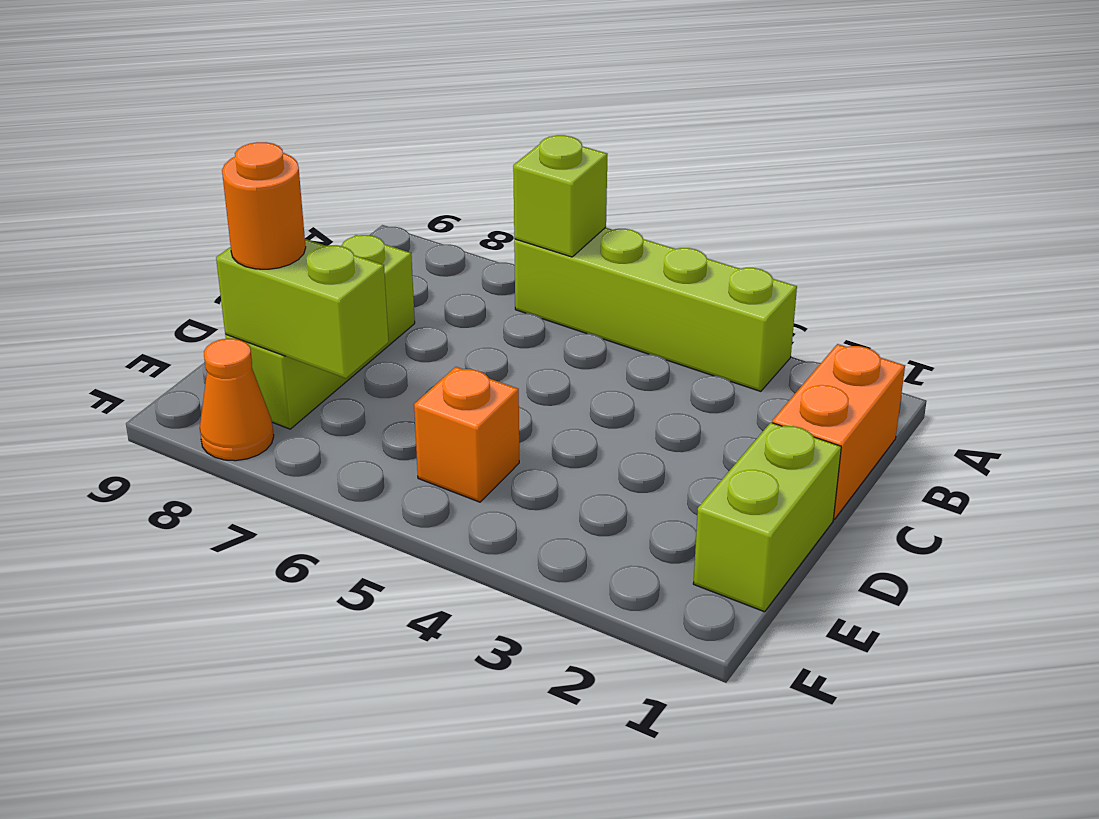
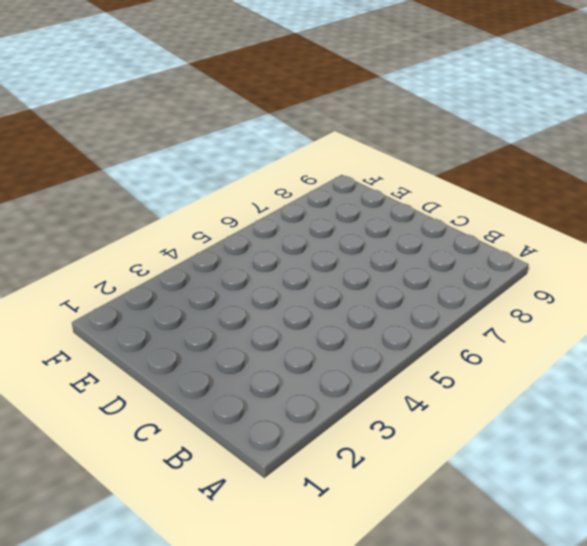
none -> lime 1x4 brick [514,227,797,391]
none -> orange 1x2 brick [772,344,905,519]

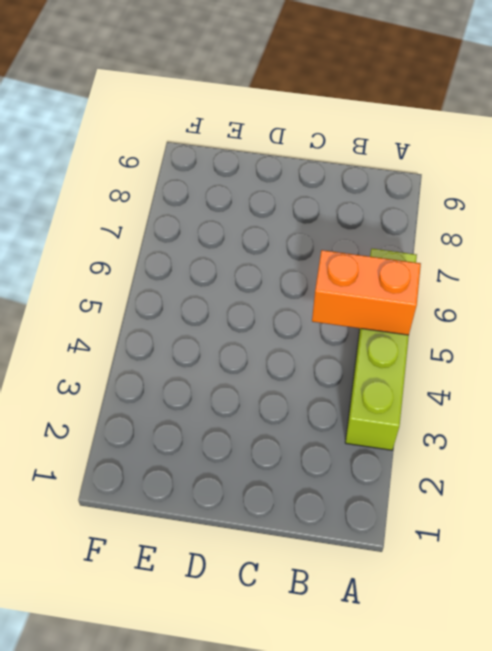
orange 1x2 brick [312,250,421,335] -> orange 1x2 brick moved to [772,344,905,519]
none -> lime 1x3 brick [225,235,415,429]
none -> lime 1x2 brick [693,422,841,612]

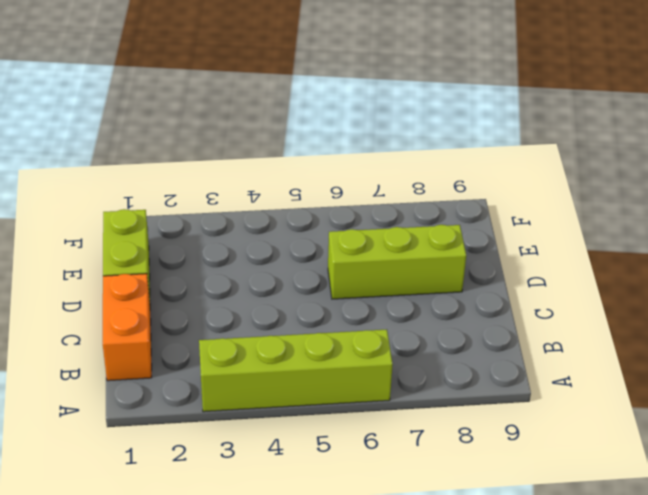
lime 1x3 brick [328,225,466,299] -> lime 1x3 brick turned to [225,235,415,429]
none -> orange 1x1 brick [414,367,519,502]
none -> orange 1x1 cone [200,339,274,461]

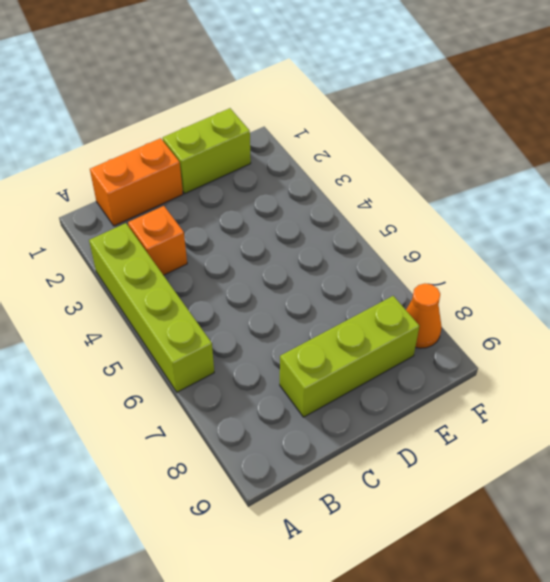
orange 1x1 brick [128,206,187,275] -> orange 1x1 brick moved to [414,367,519,502]
none -> lime 1x1 brick [513,135,608,257]
none -> lime 1x2 brick [216,239,389,378]

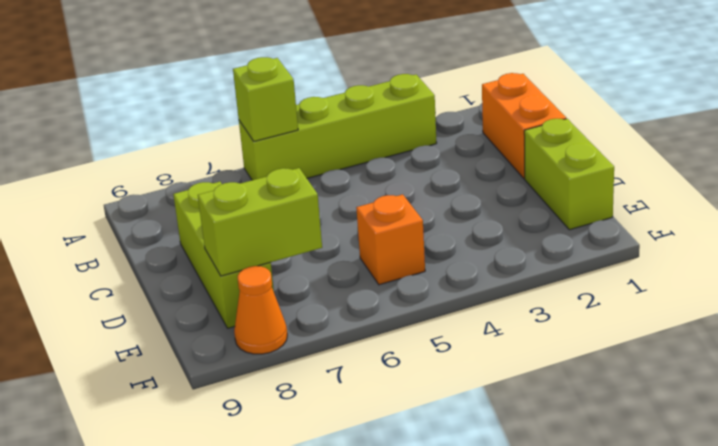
none -> orange 1x1 round brick [222,142,306,269]

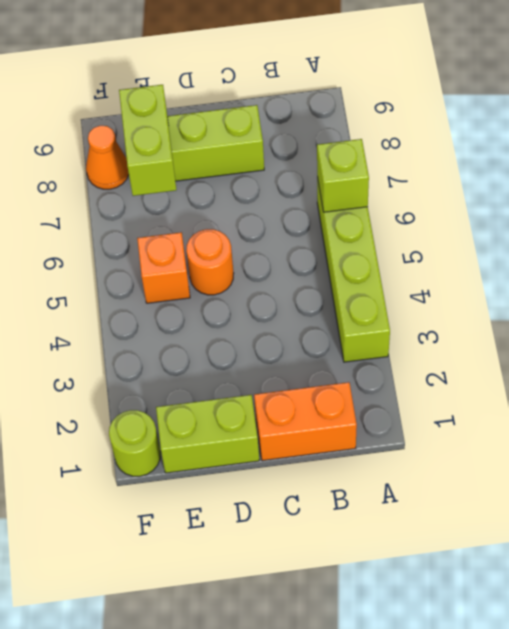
orange 1x1 round brick [186,229,234,295] -> orange 1x1 round brick moved to [222,142,306,269]
lime 1x1 round brick [109,410,161,476] -> none

